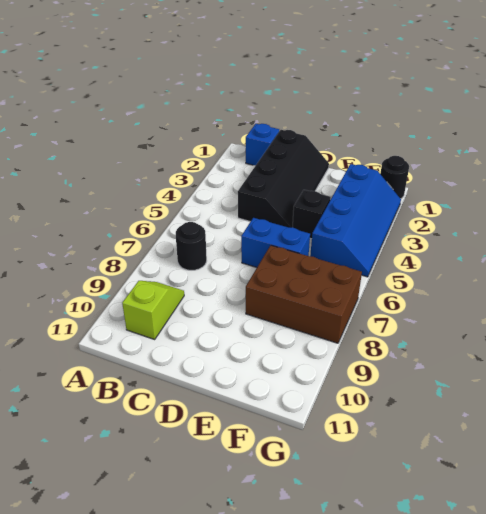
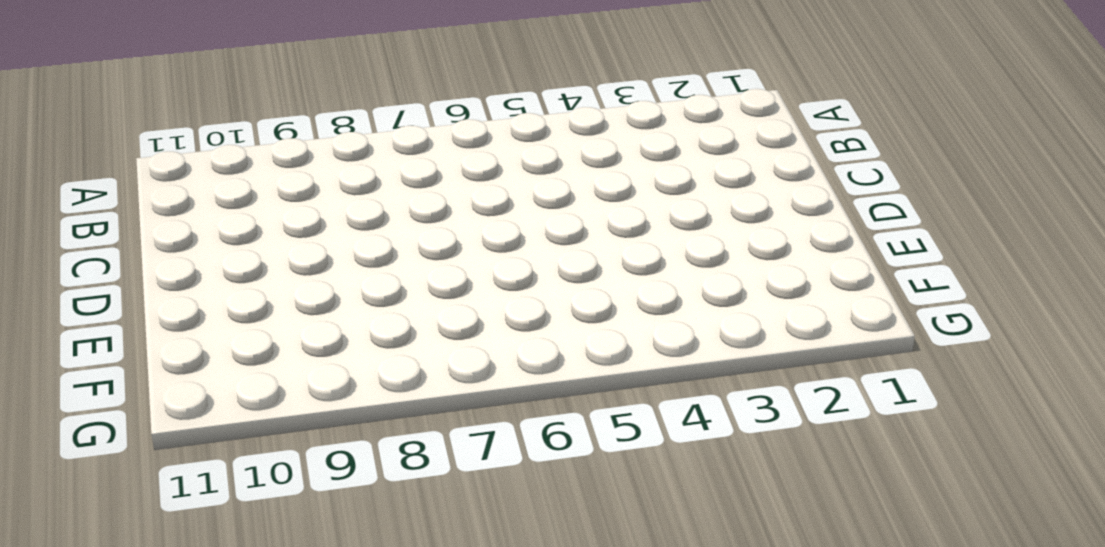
none -> blue 1x1 brick [246,124,279,166]
none -> black 1x1 round brick [176,222,207,270]

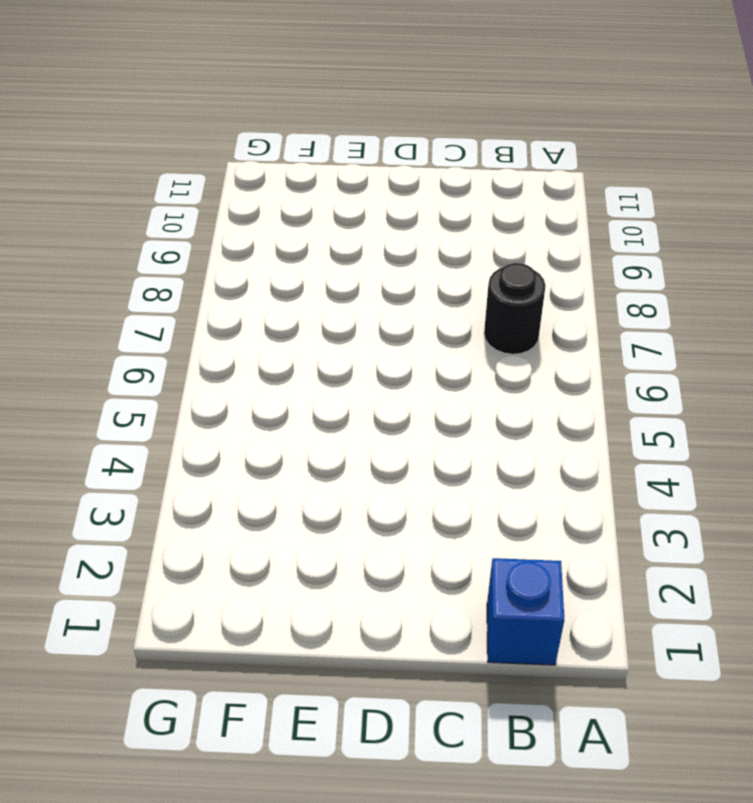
none -> lime 1x2 slope [122,281,184,339]
none -> black 2x4 slope [238,130,329,228]

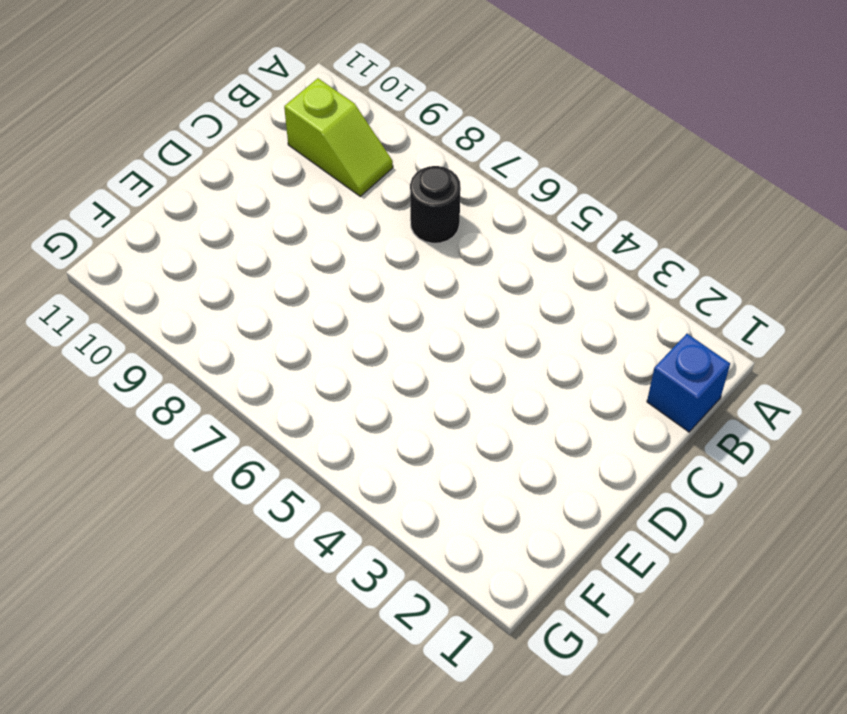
none -> black 2x4 slope [238,130,329,228]
none -> blue 1x2 brick [241,218,310,267]

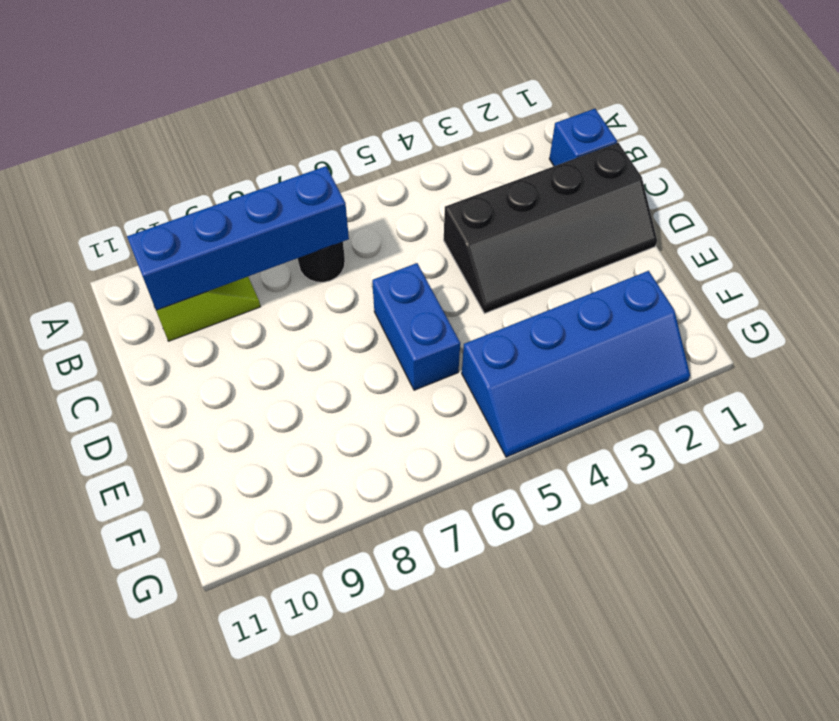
blue 1x4 brick [127,166,349,310] -> none
none -> black 1x1 brick [293,190,331,239]
none -> brown 2x3 brick [246,245,362,343]

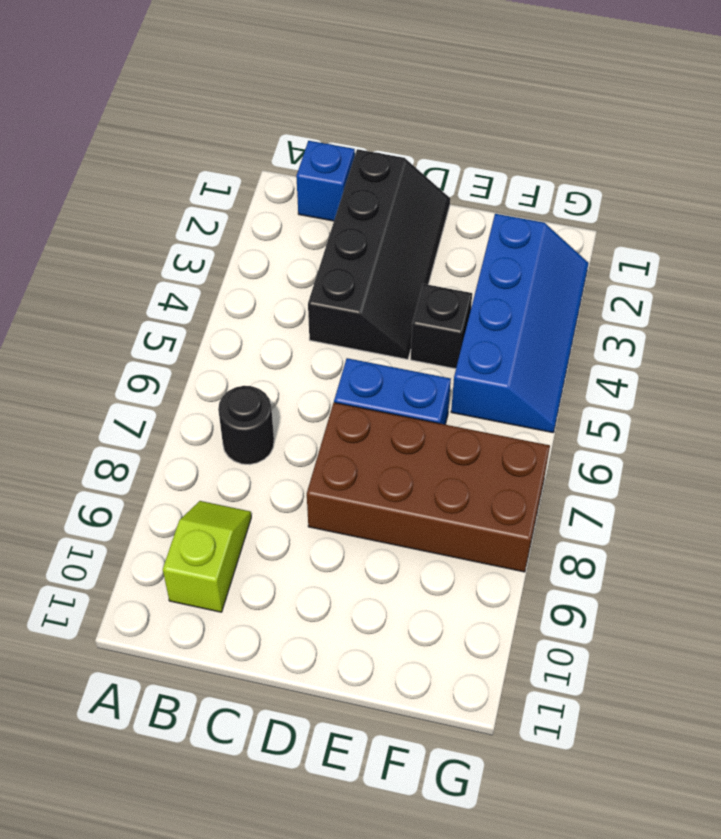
brown 2x4 brick [307,403,550,572] -> brown 2x3 brick [246,245,362,343]
none -> black 1x1 round brick [380,156,409,199]

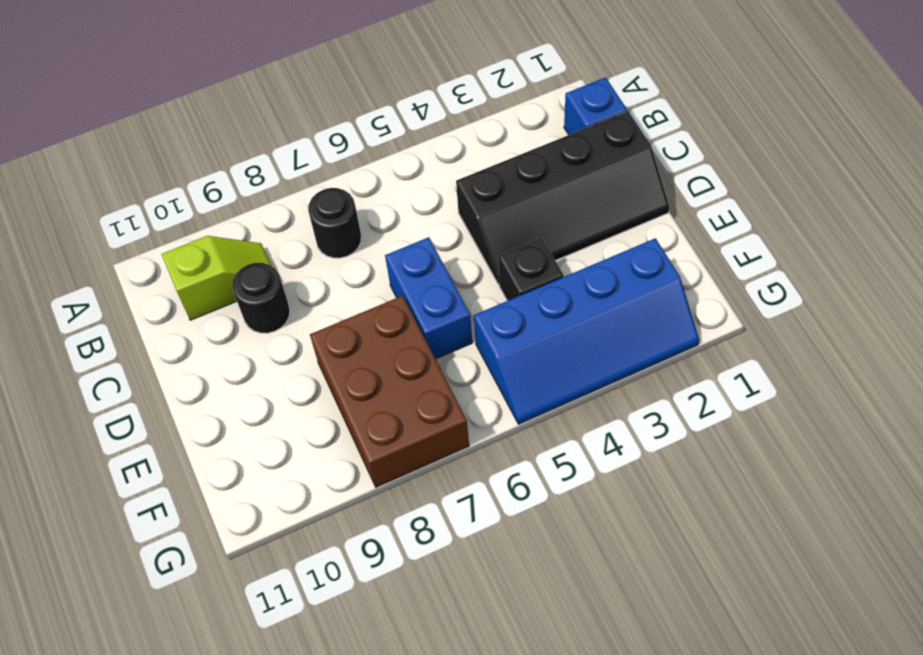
black 1x1 round brick [232,263,290,333] -> black 1x1 round brick moved to [380,156,409,199]

